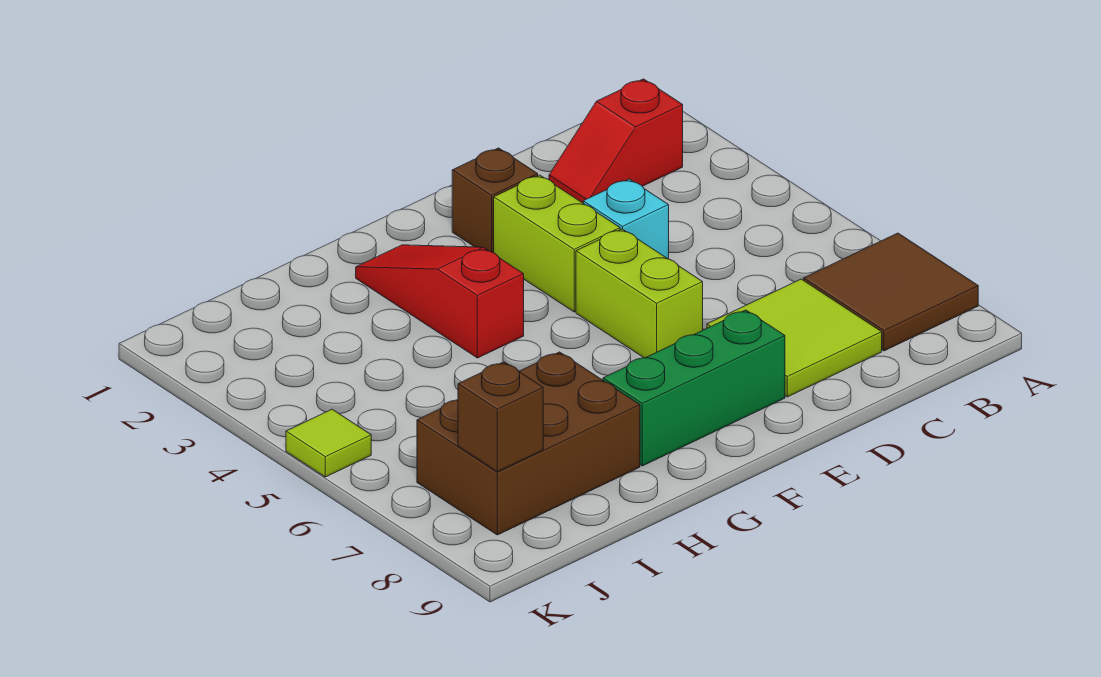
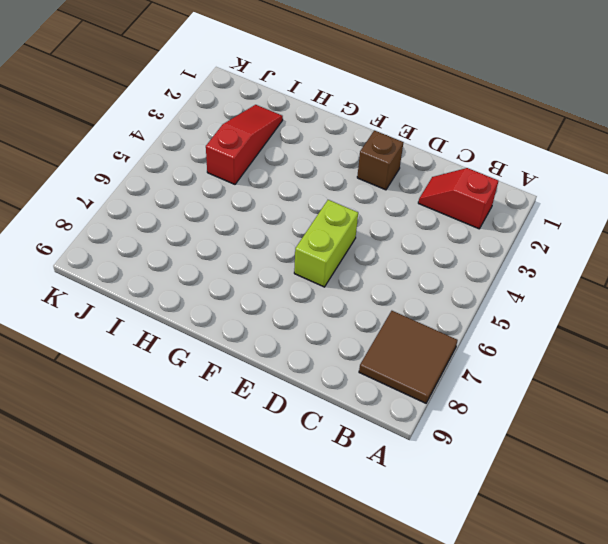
red 1x3 slope [206,105,283,184] -> red 1x3 slope moved to [356,245,524,358]
none -> lime 2x2 tile [707,279,882,397]
none -> cyan 1x1 brick [583,179,669,259]
none -> lime 1x2 brick [494,175,620,312]

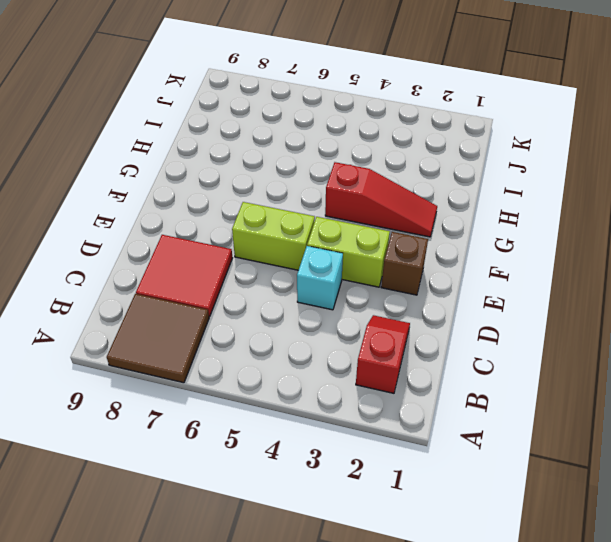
red 2x2 tile [136,235,232,317] -> lime 2x2 tile [707,279,882,397]
none -> green 1x3 brick [603,310,785,466]
none -> brown 2x3 brick [417,352,640,535]
none -> lime 1x1 tile [286,409,371,477]

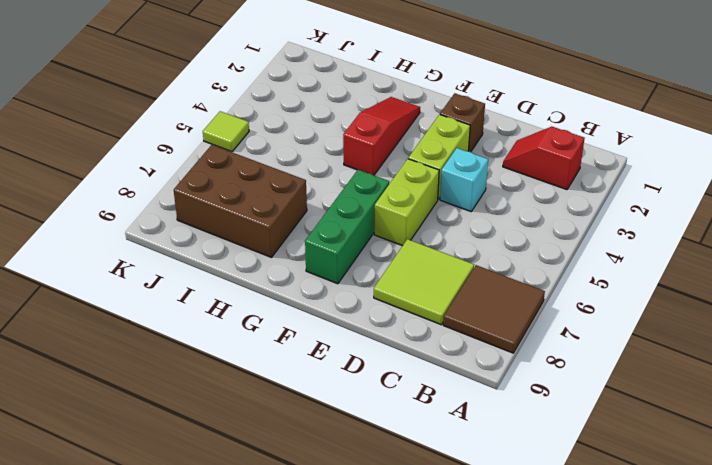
green 1x3 brick [305,170,389,284] -> green 1x3 brick turned to [603,310,785,466]
none -> brown 1x1 brick [458,362,543,472]

